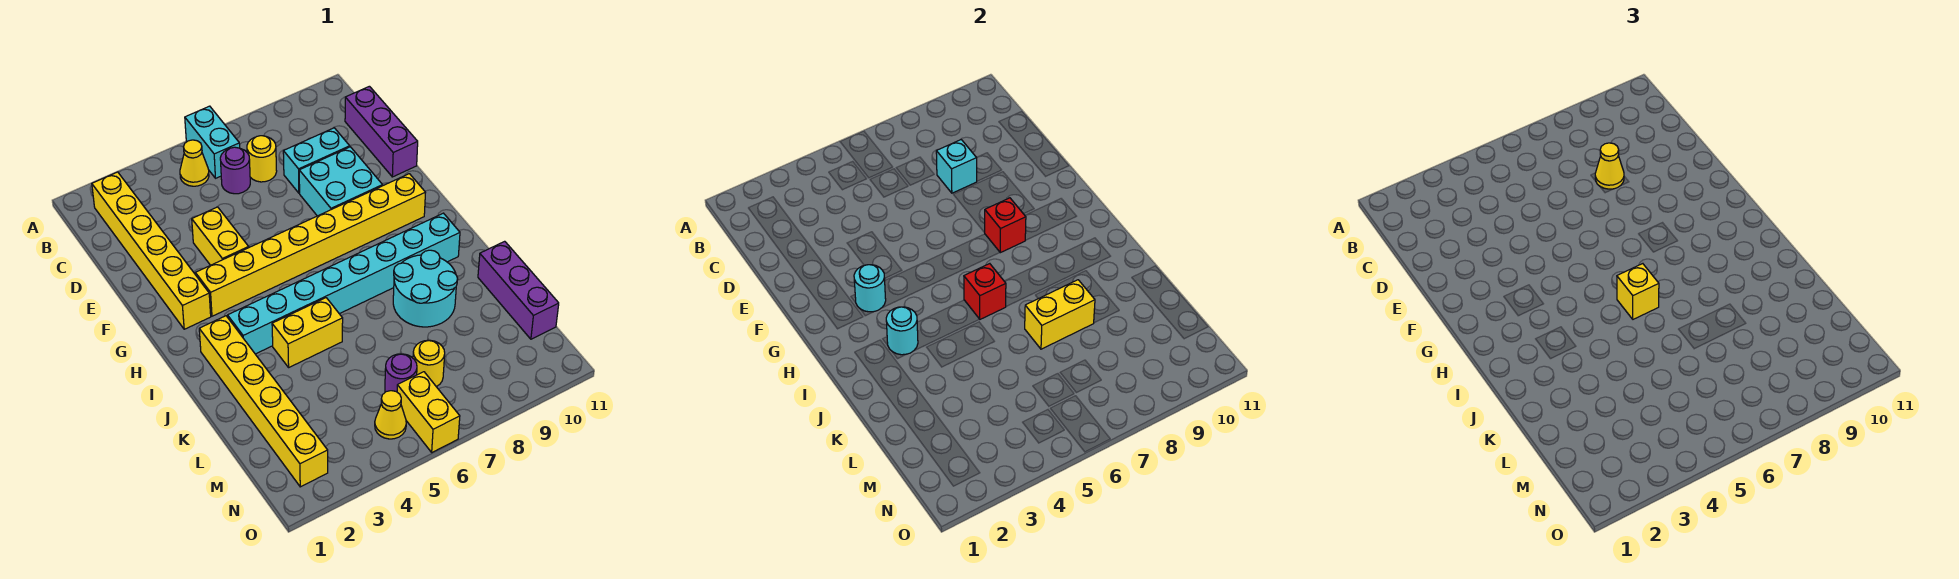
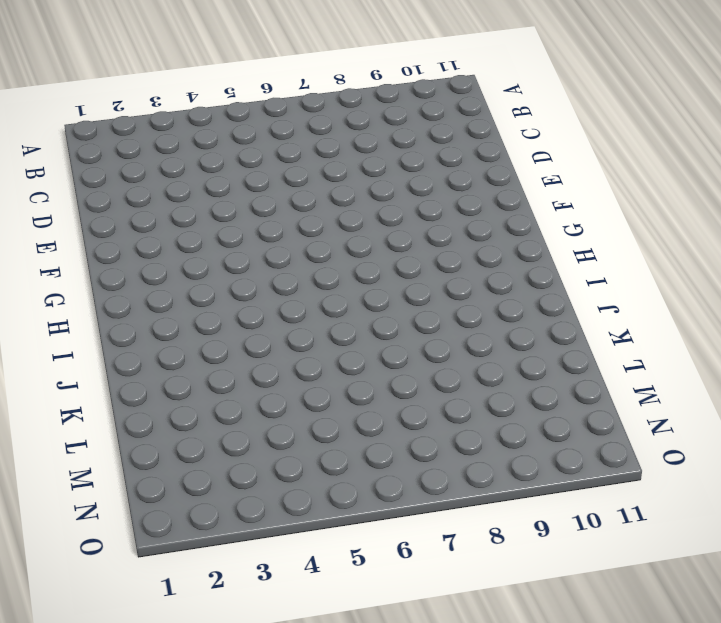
none -> cyan 1x2 brick [185,106,240,178]
none -> yellow 1x6 brick [92,172,211,329]
none -> yellow 1x1 cone [180,140,209,186]

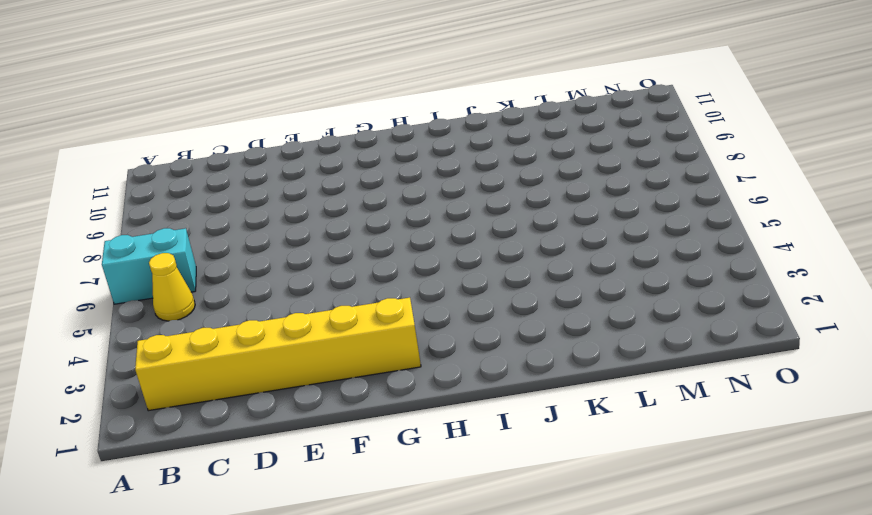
none -> purple 1x1 round brick [220,147,250,194]
none -> yellow 1x1 round brick [247,136,277,182]
none -> purple 1x3 brick [345,86,418,177]

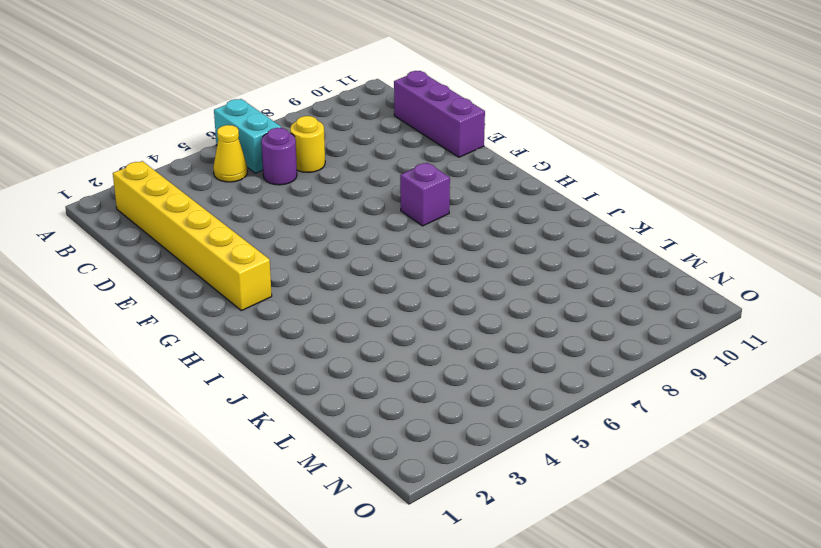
purple 1x1 brick [400,163,450,226] -> yellow 1x8 brick [195,174,426,316]
none -> cyan 1x2 brick [283,128,350,193]
none -> yellow 1x2 brick [192,207,249,265]
none -> cyan 2x2 brick [299,147,383,216]

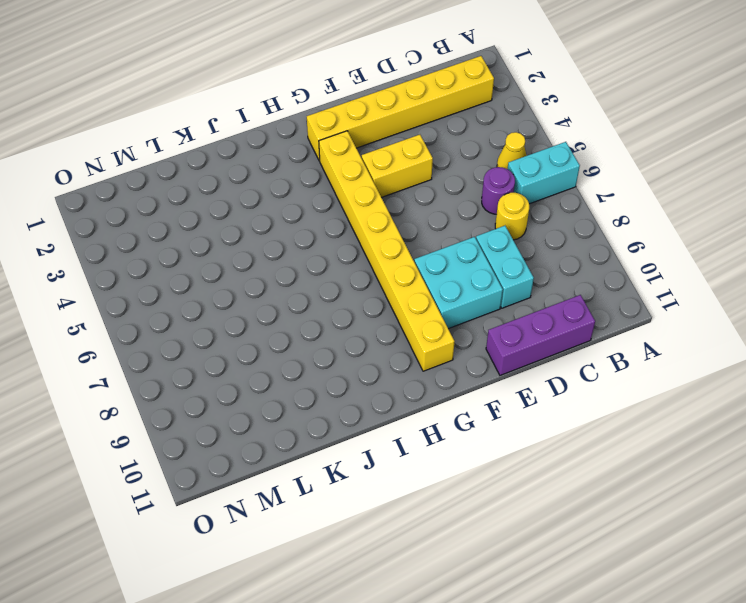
none -> yellow 1x6 brick [199,316,328,487]
none -> cyan 1x8 brick [228,213,460,354]
none -> yellow 1x2 brick [272,298,343,367]

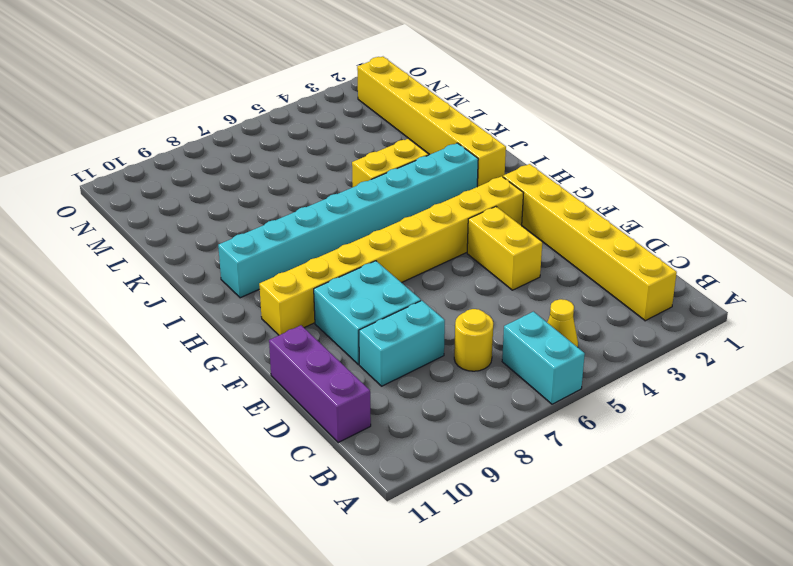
none -> purple 1x1 round brick [220,147,250,194]
none -> cyan 2x2 round brick [393,250,458,327]
none -> purple 1x3 brick [478,241,559,339]

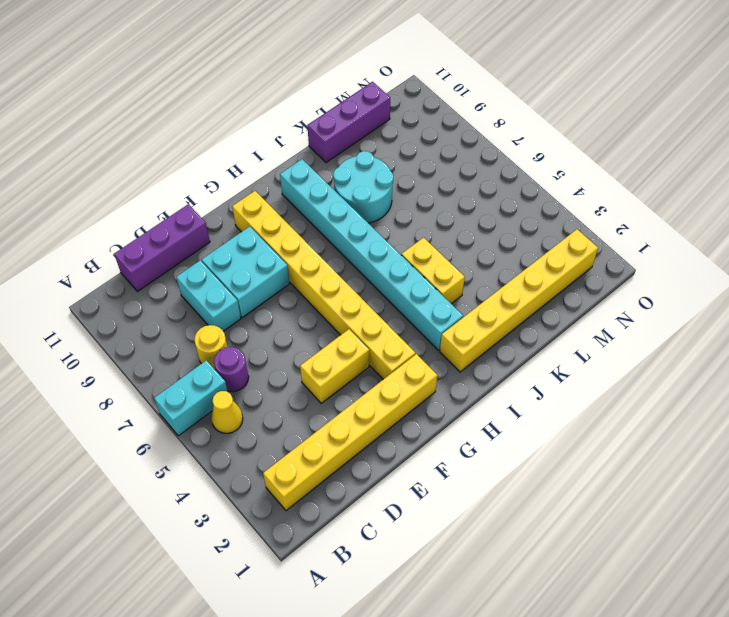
none -> purple 1x1 round brick [385,354,417,392]
none -> yellow 1x1 round brick [413,340,445,387]
none -> yellow 1x1 cone [375,391,406,439]

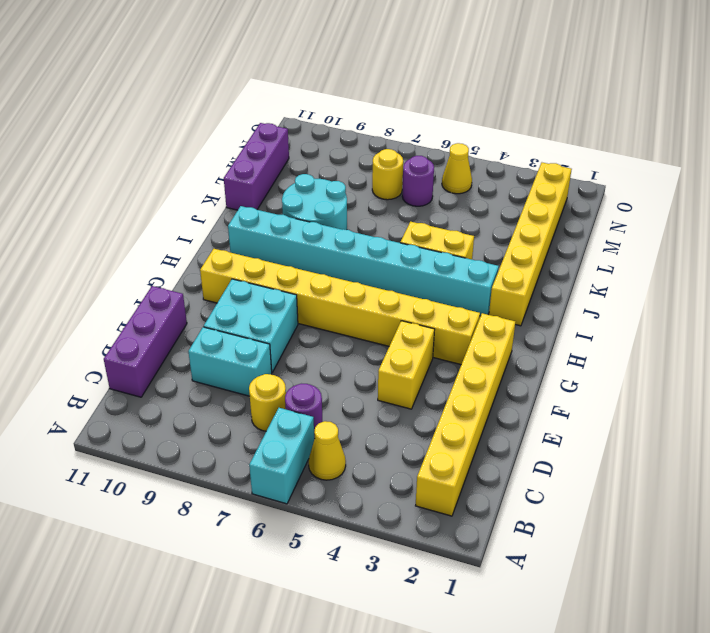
none -> yellow 1x2 brick [397,372,460,452]
none -> cyan 1x1 brick [936,140,977,193]
none -> cyan 1x1 round brick [854,265,886,312]

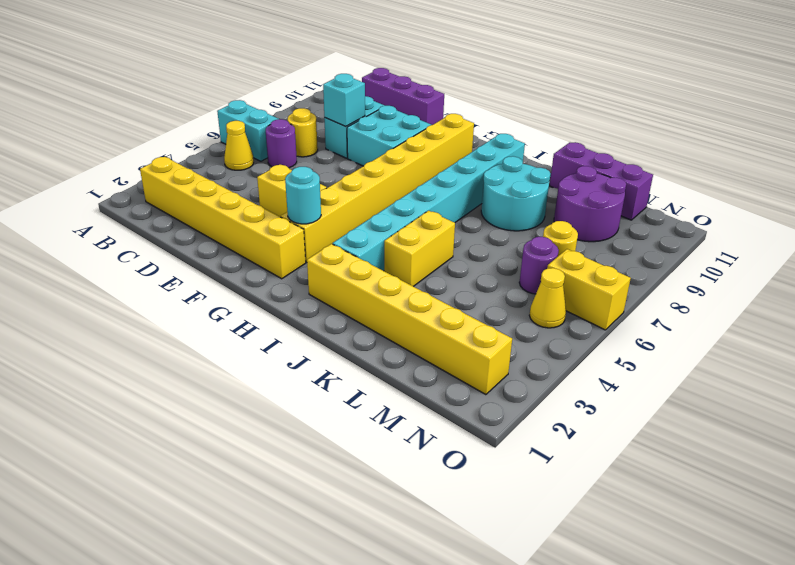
purple 2x2 round brick [554,166,626,242] -> none
none -> red 1x1 brick [985,198,1026,253]
none -> cyan 1x1 round brick [886,307,918,355]
none -> red 1x1 brick [964,264,1006,319]

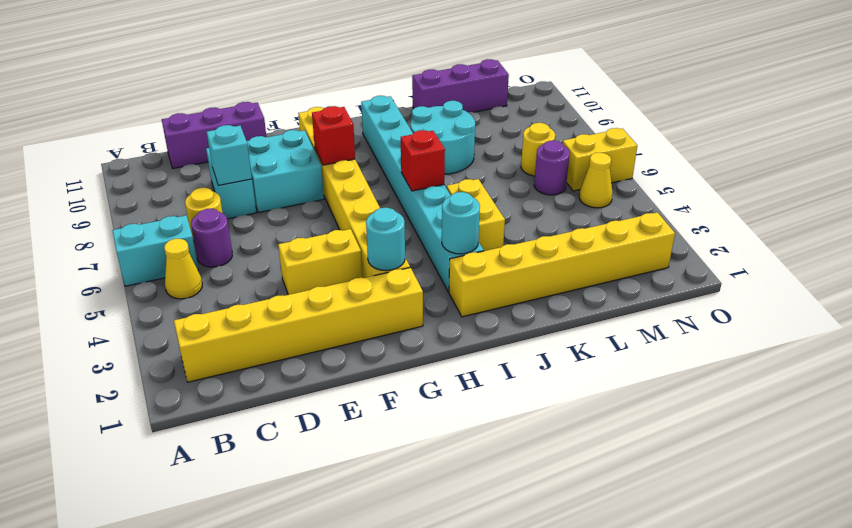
none -> yellow 1x2 brick [1025,280,1095,349]
none -> yellow 1x1 cone [1595,143,1624,189]
none -> yellow 1x1 brick [1617,264,1659,319]

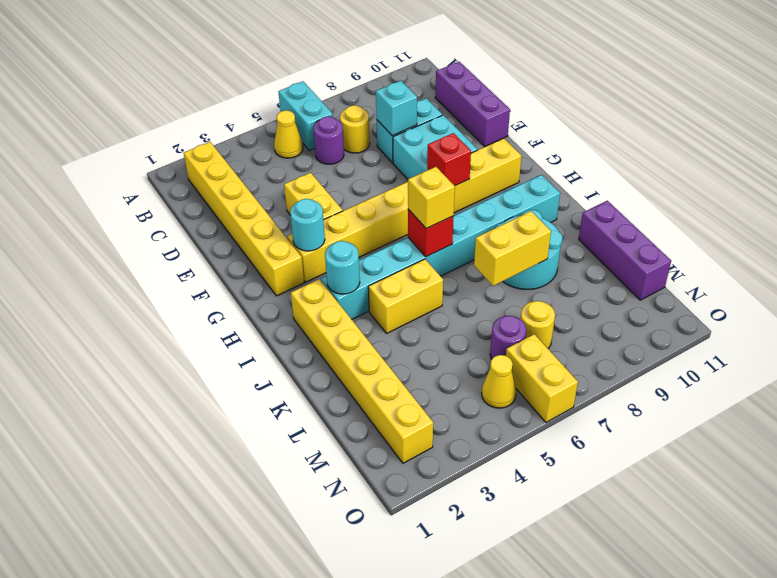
none -> yellow 1x1 cone [1595,143,1624,189]

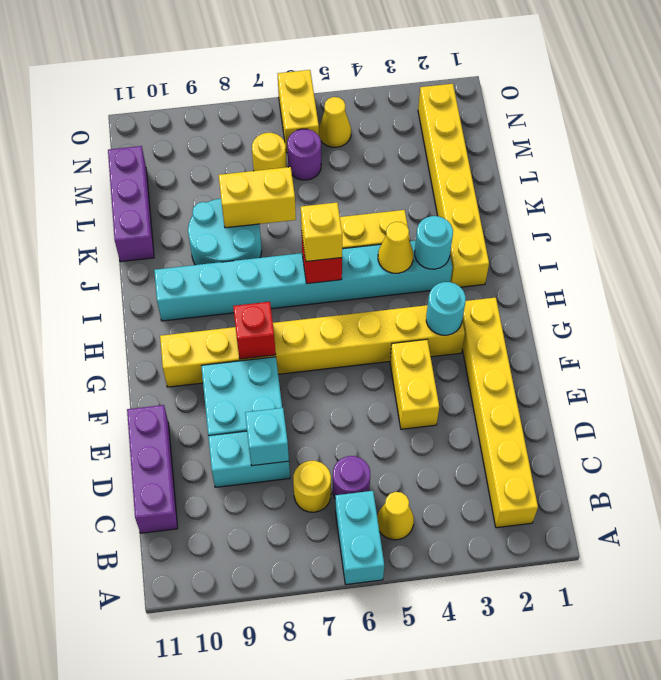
yellow 1x1 cone [378,222,413,273] -> yellow 1x1 cone moved to [1595,143,1624,189]

